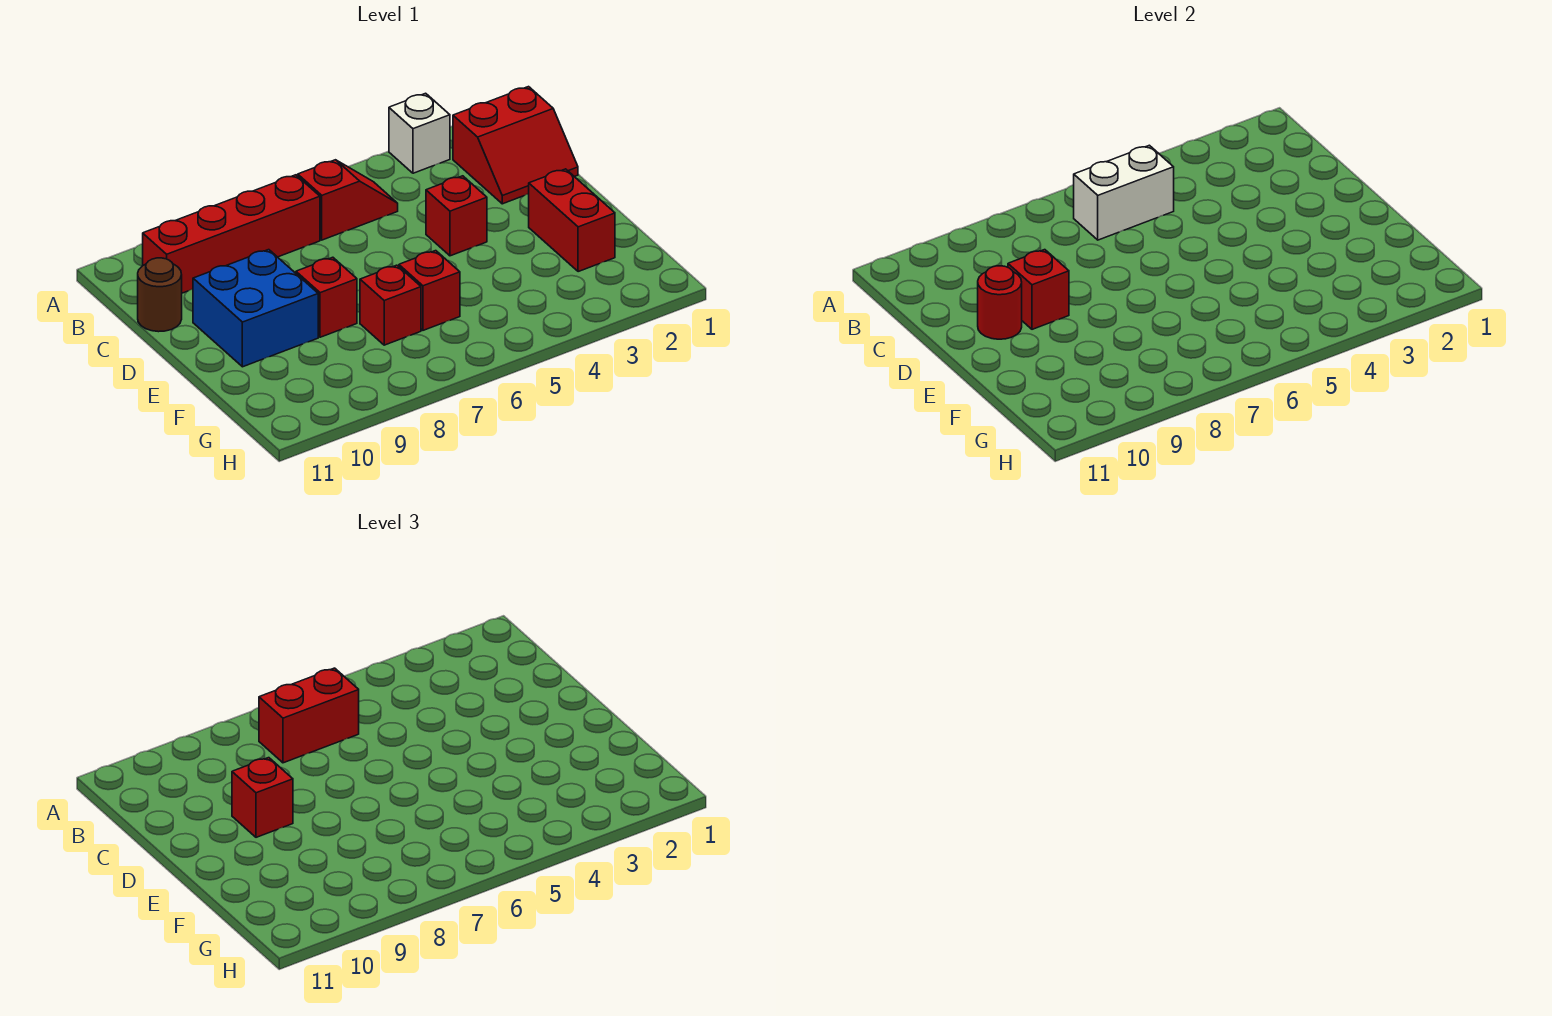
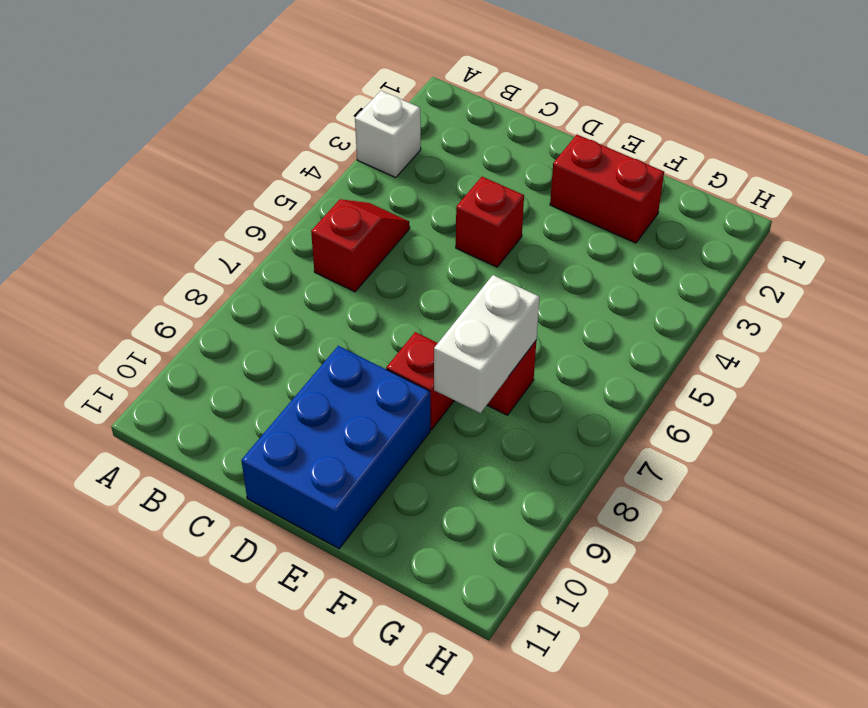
blue 2x3 brick [241,346,430,549] -> blue 2x2 brick [193,250,318,367]
white 1x2 brick [434,275,540,413] -> white 1x2 brick moved to [1074,145,1174,240]
none -> red 2x2 slope [453,87,578,204]
none -> red 1x4 brick [143,175,320,293]
none -> brown 1x1 round brick [138,258,182,332]

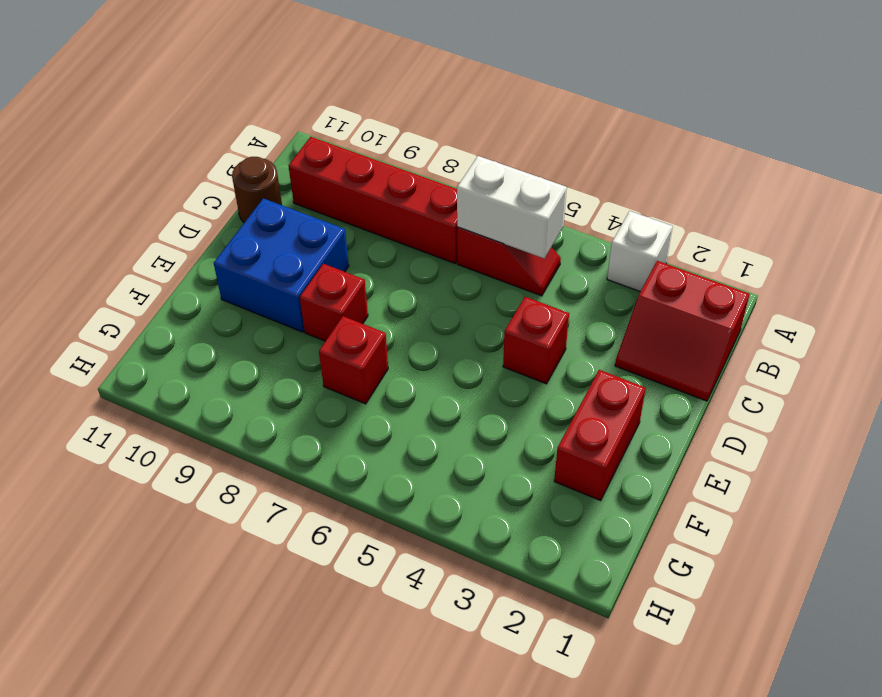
none -> red 1x1 brick [399,251,460,330]
none -> red 1x1 brick [1008,250,1069,329]
none -> red 1x1 round brick [978,266,1022,339]

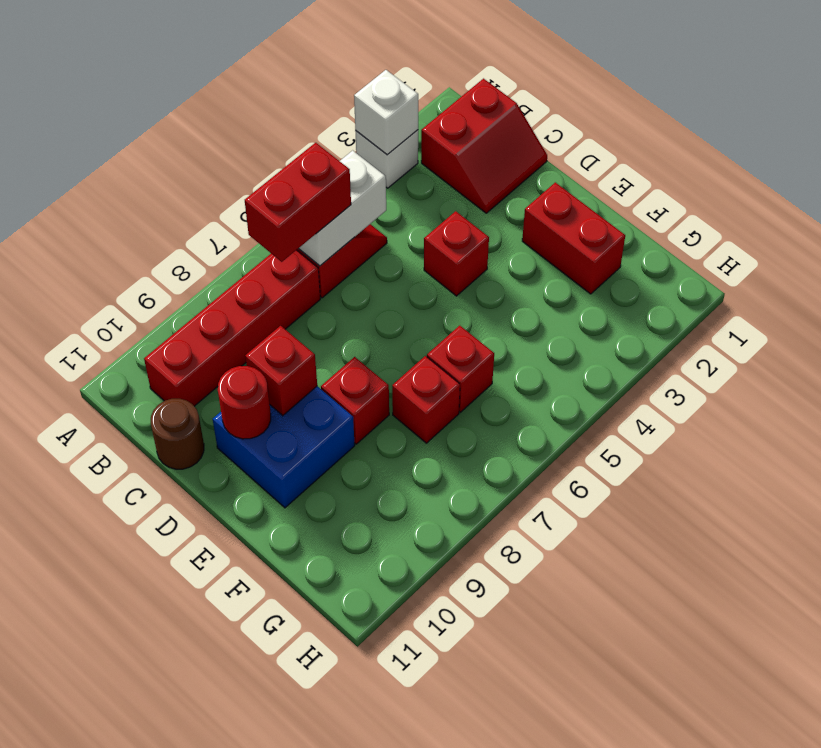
white 1x1 brick [354,70,418,155] -> none
none -> red 1x1 brick [232,758,293,837]

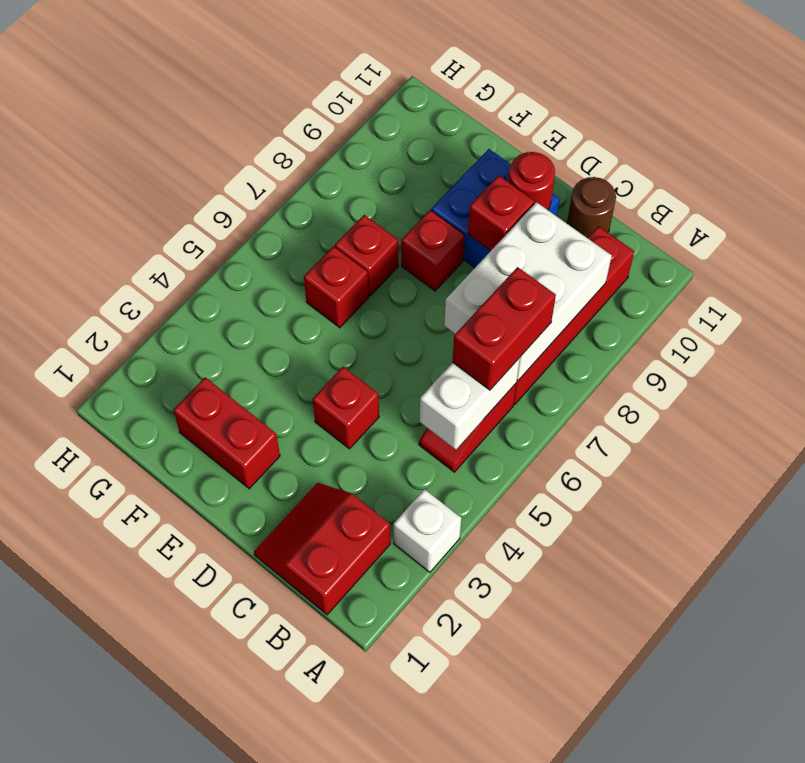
white 2x3 brick [444,202,612,380] -> none
none -> red 1x1 brick [232,758,293,837]

